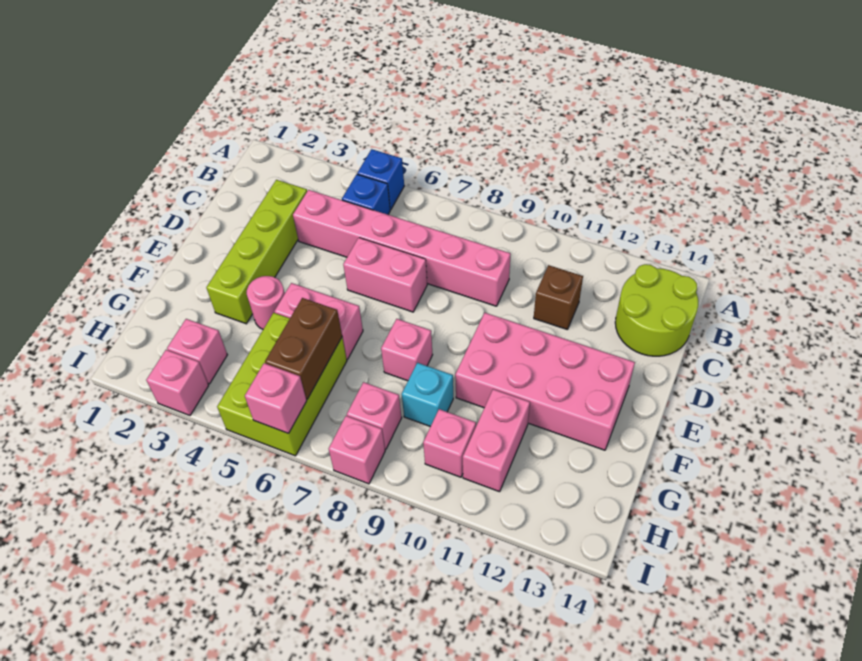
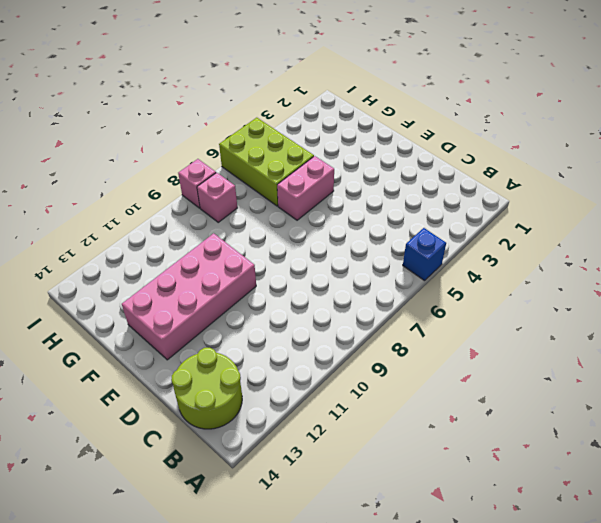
none -> blue 1x1 brick [342,174,390,215]
none -> lime 1x4 brick [206,180,307,324]
none -> pink 1x6 brick [293,190,511,306]

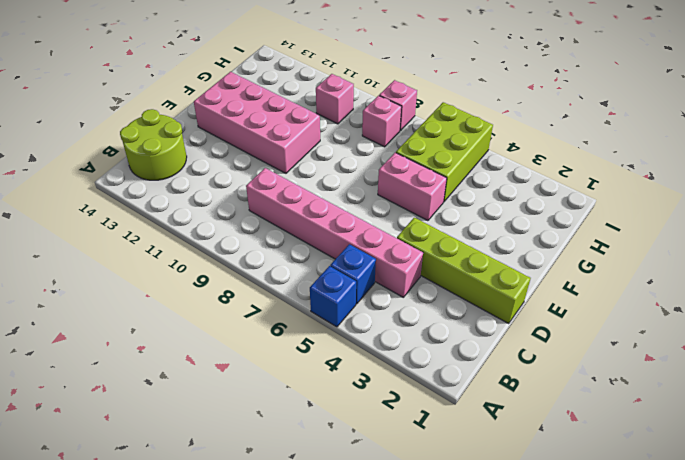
lime 1x4 brick [397,218,531,324] -> lime 1x4 brick turned to [206,180,307,324]
none -> brown 1x1 brick [534,265,583,329]
none -> pink 1x2 brick [343,238,427,312]
none -> pink 1x1 round brick [247,276,285,329]

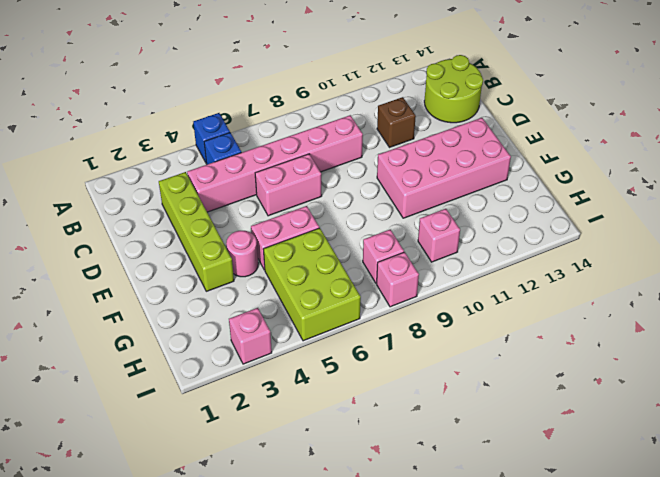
none -> pink 1x1 brick [381,319,433,381]
none -> cyan 1x1 brick [402,363,453,426]
none -> pink 1x2 brick [463,389,530,492]

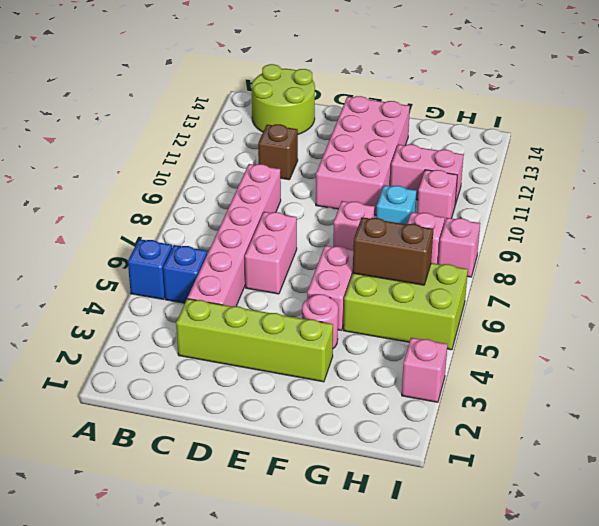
none -> pink 1x1 brick [167,319,227,384]
none -> pink 1x1 brick [245,363,307,433]

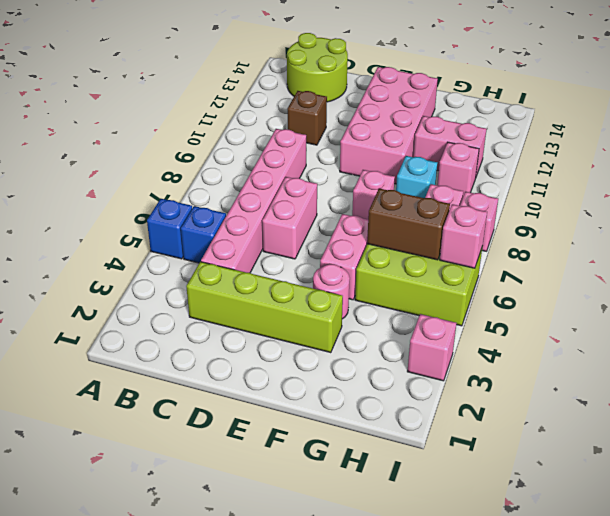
none -> pink 1x1 brick [167,319,227,384]

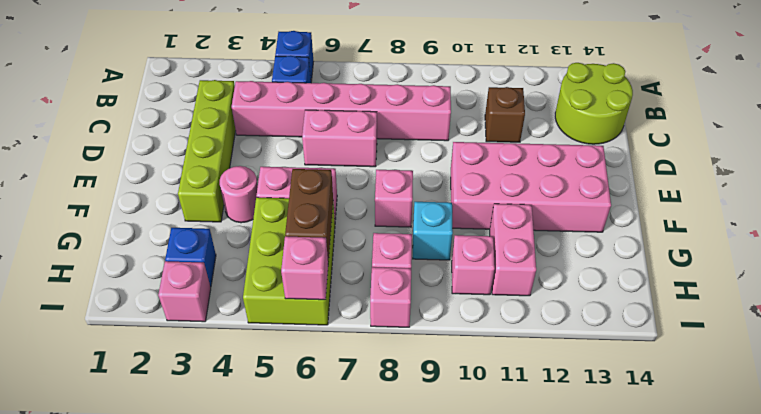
blue 1x1 brick [165,228,216,287] -> pink 1x1 brick [167,319,227,384]

